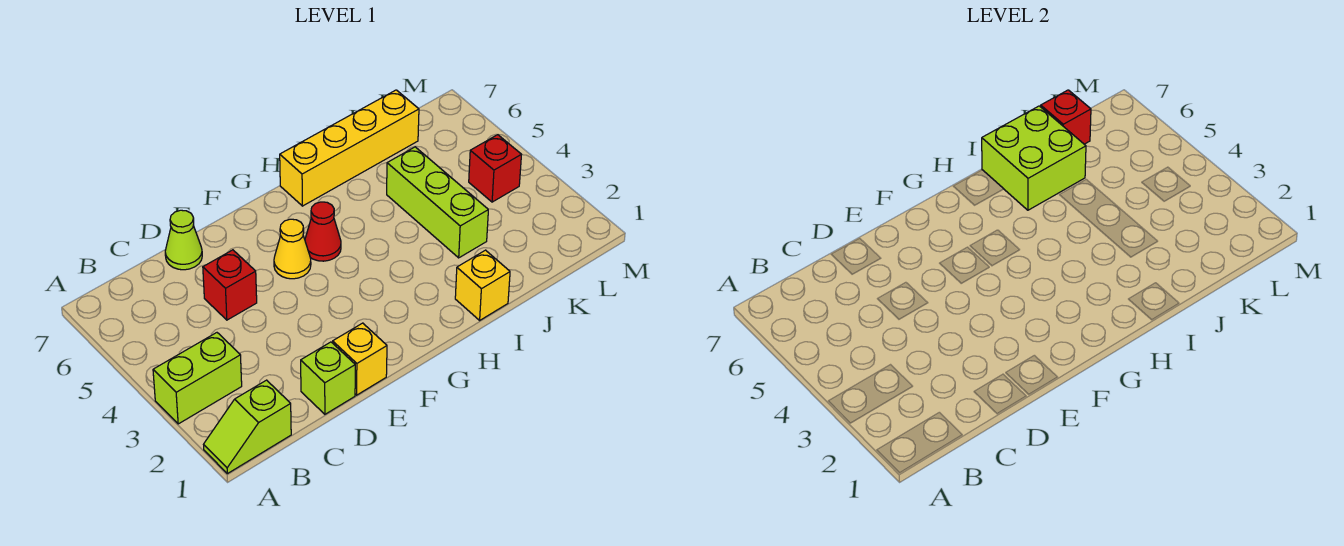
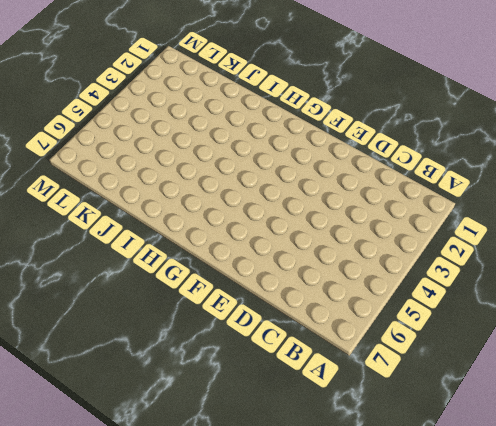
none -> lime 1x2 slope [204,380,291,474]
none -> lime 1x2 brick [153,333,242,424]
none -> lime 1x1 brick [301,342,355,414]

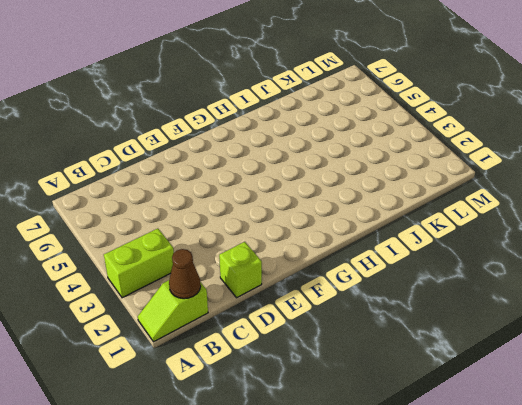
brown 1x1 cone [169,249,201,299] -> none
none -> red 1x1 brick [203,250,257,320]
none -> lime 1x1 cone [165,210,202,270]
none -> yellow 1x1 brick [333,323,387,395]

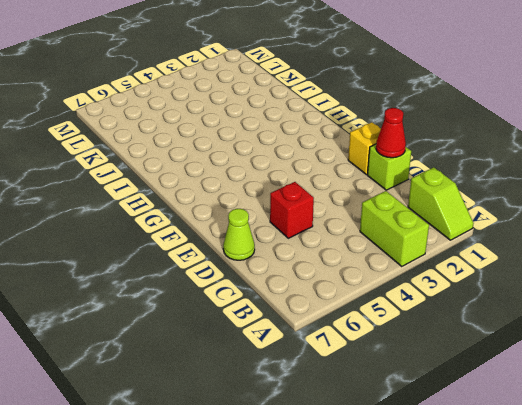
red 1x1 cone [376,108,406,158] -> red 1x1 cone moved to [305,202,341,261]
none -> yellow 1x1 cone [274,219,311,279]
none -> yellow 1x4 brick [280,90,419,206]
none -> yellow 1x1 brick [455,250,510,320]

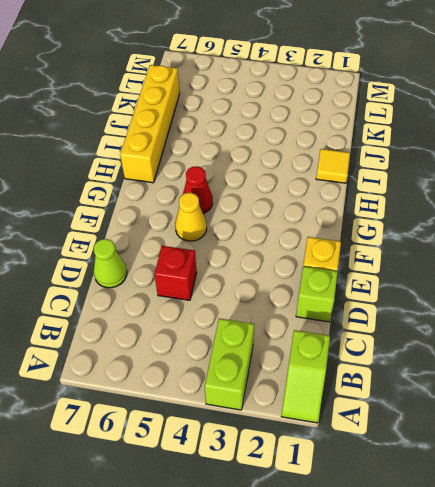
yellow 1x1 tile [316,149,350,183] -> yellow 1x1 brick [455,250,510,320]
none -> lime 1x3 brick [387,147,488,258]
none -> red 1x1 brick [469,135,521,202]
none -> lime 2x2 brick [982,106,1086,210]

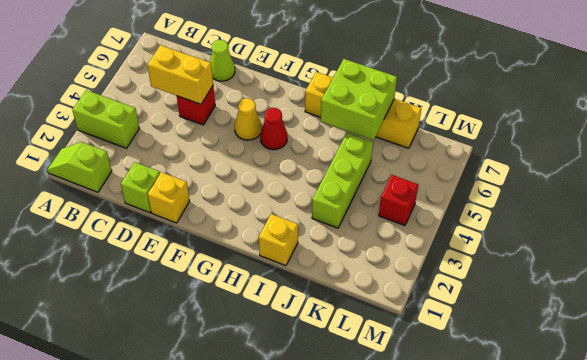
yellow 1x2 brick [147,45,213,104] -> none
none -> red 1x1 brick [1041,90,1091,144]

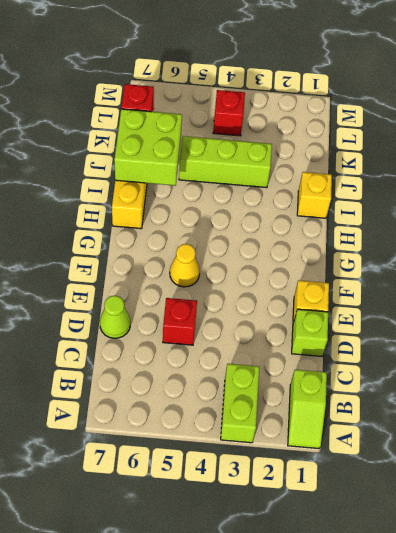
none -> red 1x1 cone [305,202,341,261]

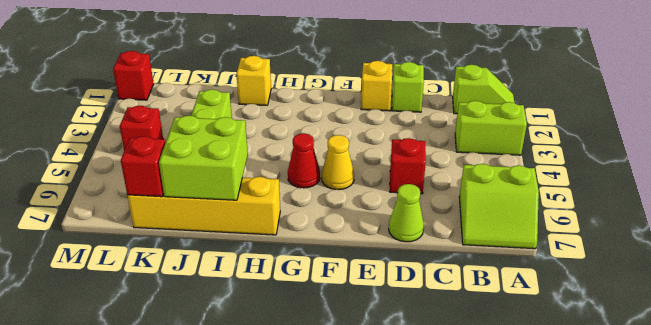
lime 2x2 slope [459,164,539,249] -> none
red 1x1 brick [113,51,154,100] -> none

